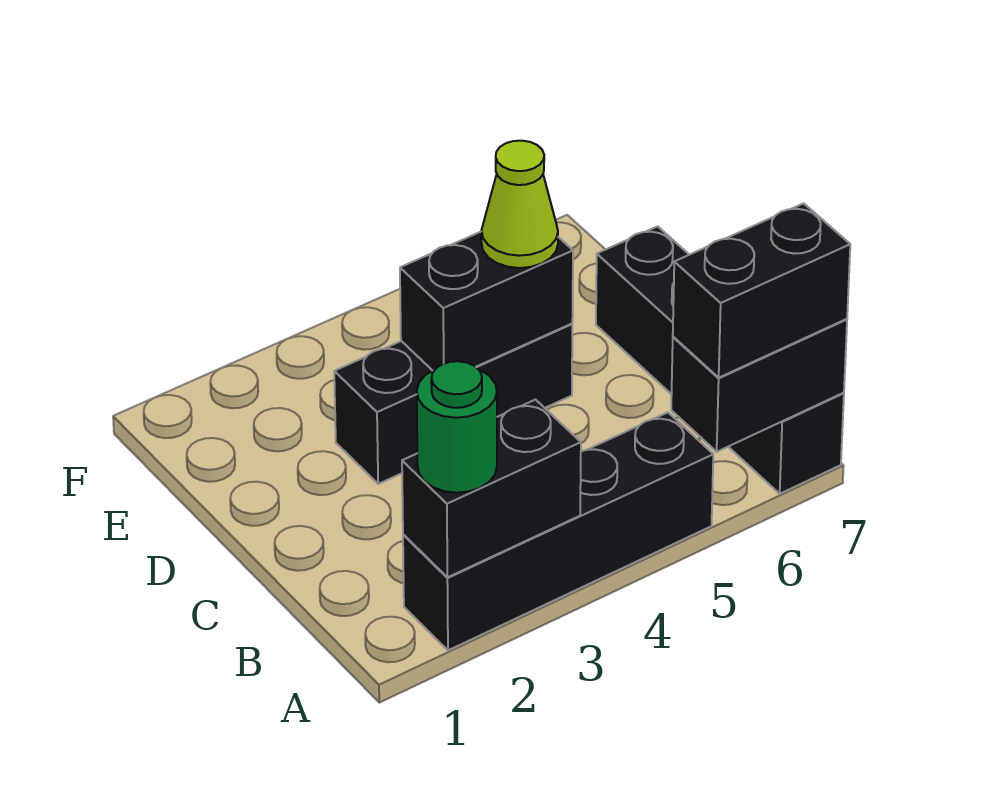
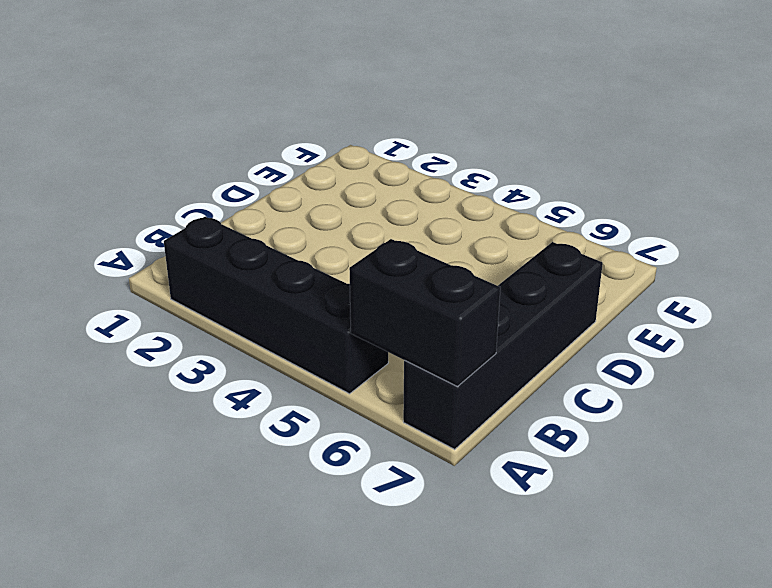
none -> black 1x3 brick [334,324,572,484]
none -> black 1x2 brick [402,400,581,577]

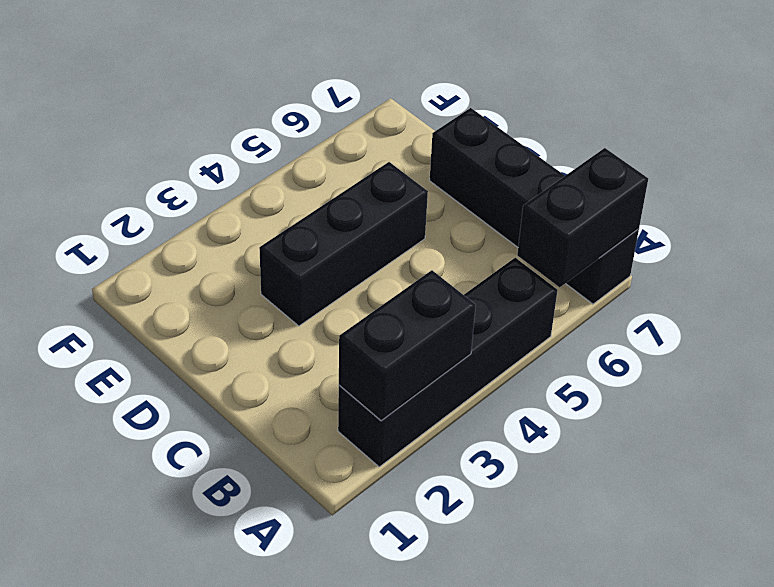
none -> black 1x2 brick [400,232,573,371]
none -> green 1x1 round brick [417,361,497,493]

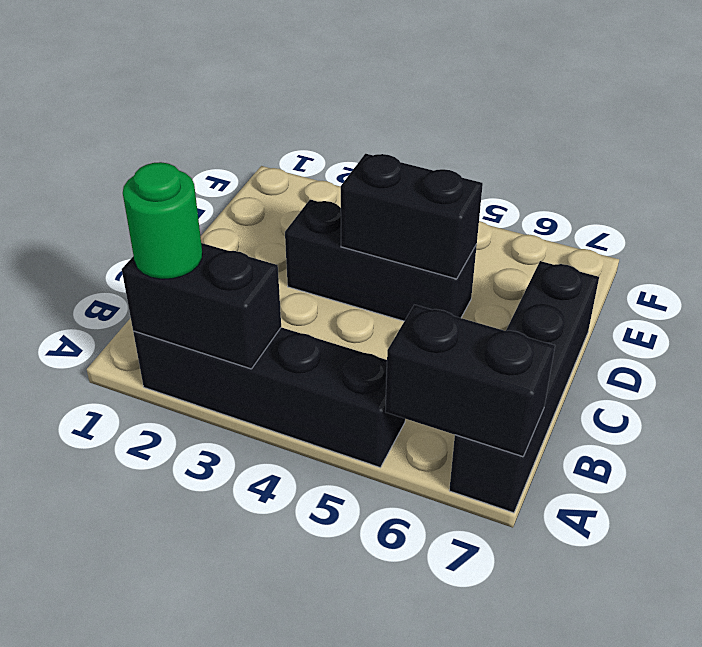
none -> black 1x2 brick [673,203,850,378]
none -> lime 1x1 cone [481,141,558,268]

